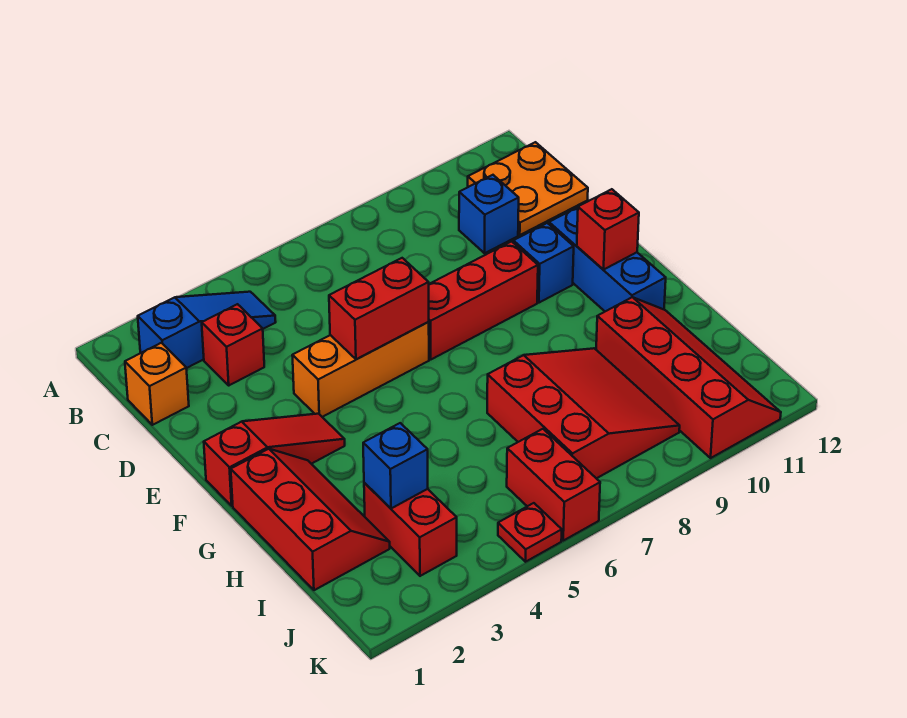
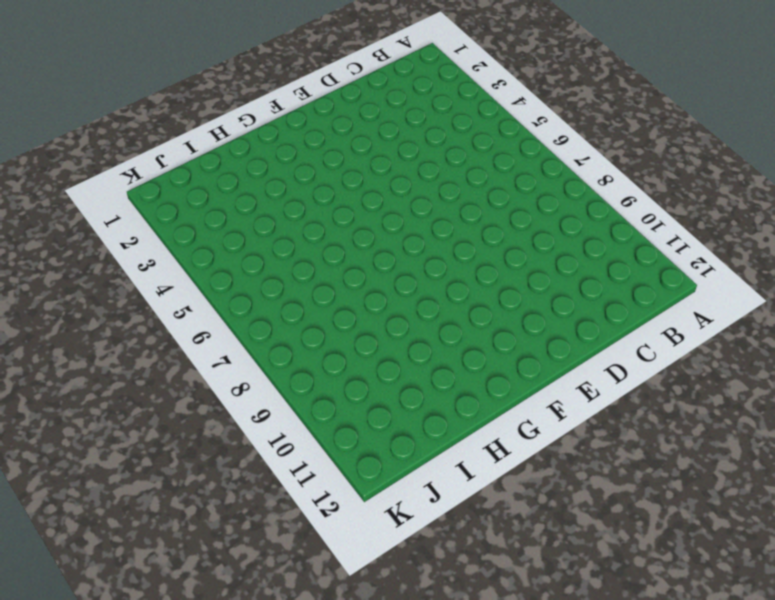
none -> blue 1x3 slope [138,292,276,368]
none -> orange 2x2 plate [468,142,588,235]
none -> orange 1x1 brick [125,343,189,425]

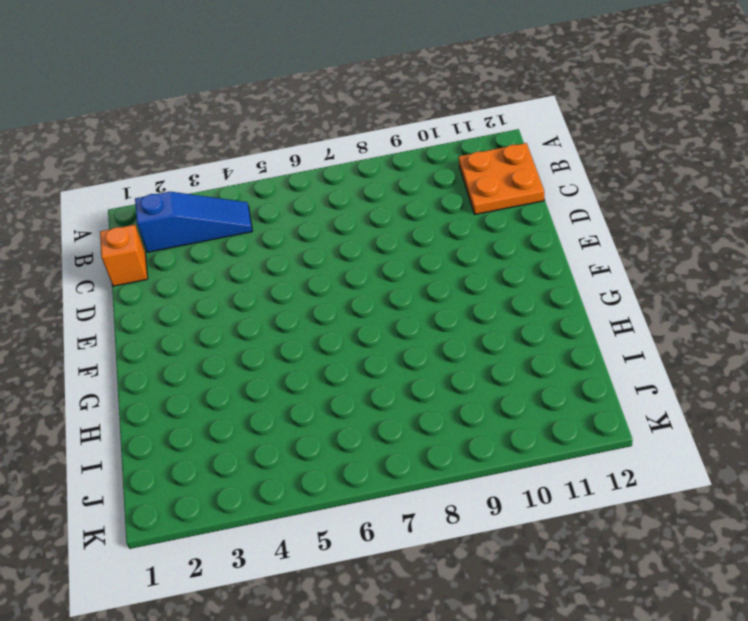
none -> red 1x1 brick [202,304,264,385]
none -> blue 1x1 brick [459,175,519,253]
none -> orange 1x3 brick [292,322,429,417]

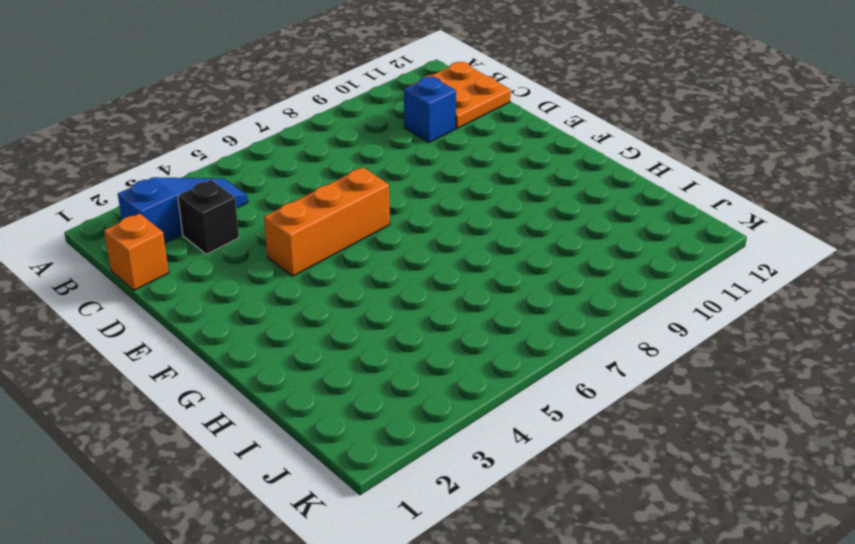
black 1x1 brick [178,180,239,254] -> red 1x1 brick [202,304,264,385]
none -> red 1x3 brick [429,241,538,359]
none -> blue 1x1 brick [513,223,574,303]
none -> blue 1x3 brick [549,207,666,311]

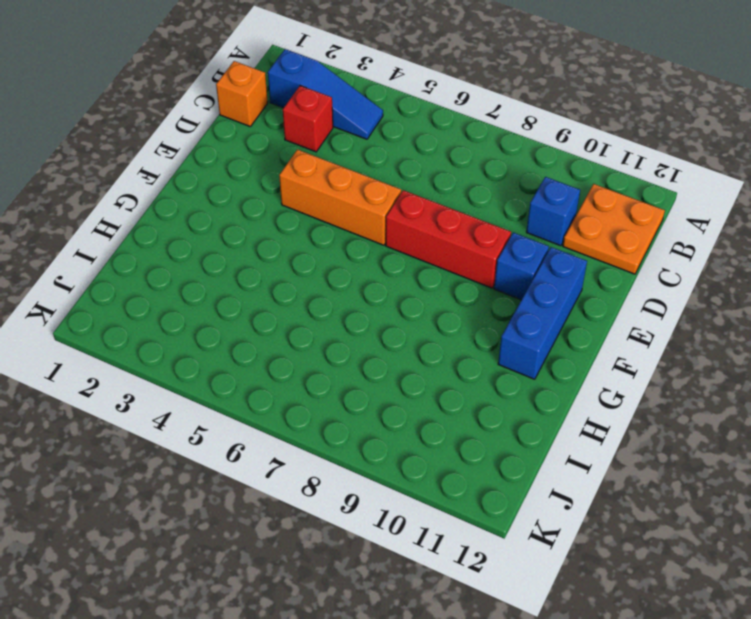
none -> red 1x3 slope [204,414,345,506]
none -> red 2x3 slope [231,449,390,590]
none -> red 3x3 slope [487,348,680,478]

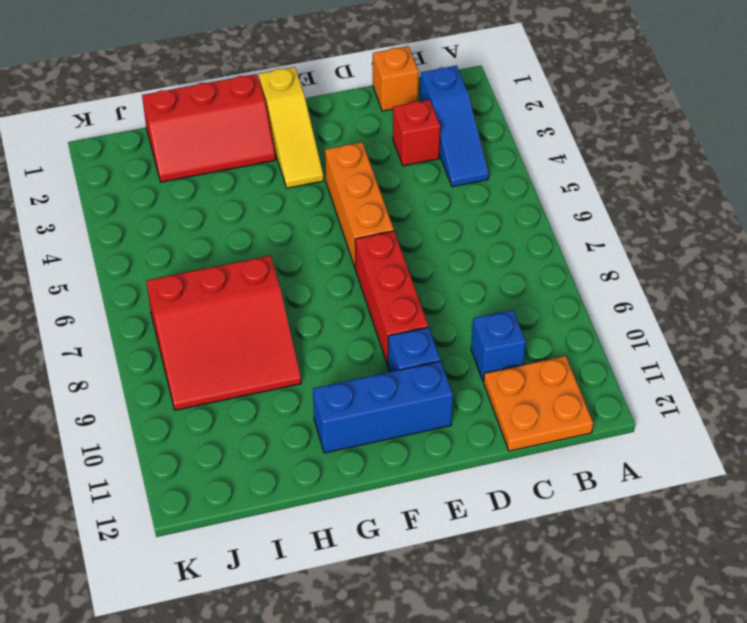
yellow 1x3 slope [259,67,324,188] -> red 1x3 slope [204,414,345,506]
none -> red 2x4 slope [596,297,781,458]
none -> red 1x2 brick [364,483,457,576]
none -> red 1x2 brick [507,429,600,541]

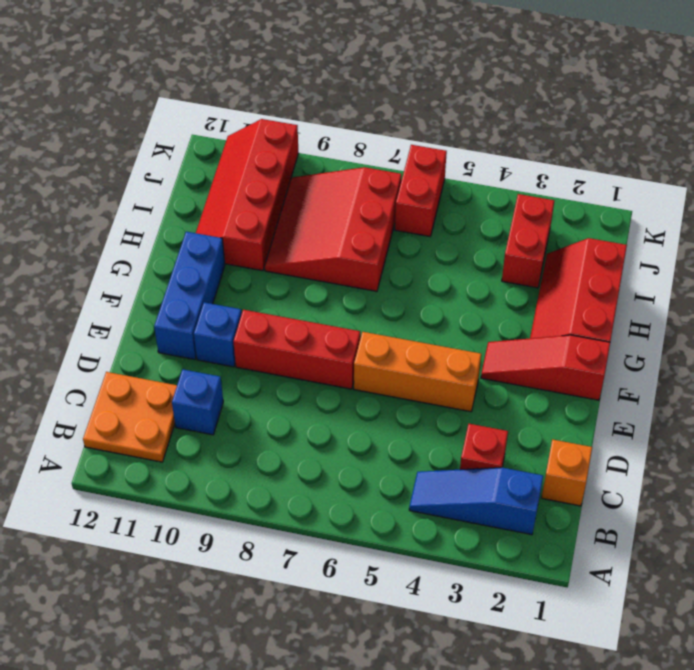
none -> red 1x1 plate [498,503,562,562]
none -> red 1x2 brick [329,258,429,359]
none -> red 1x1 brick [577,189,639,270]

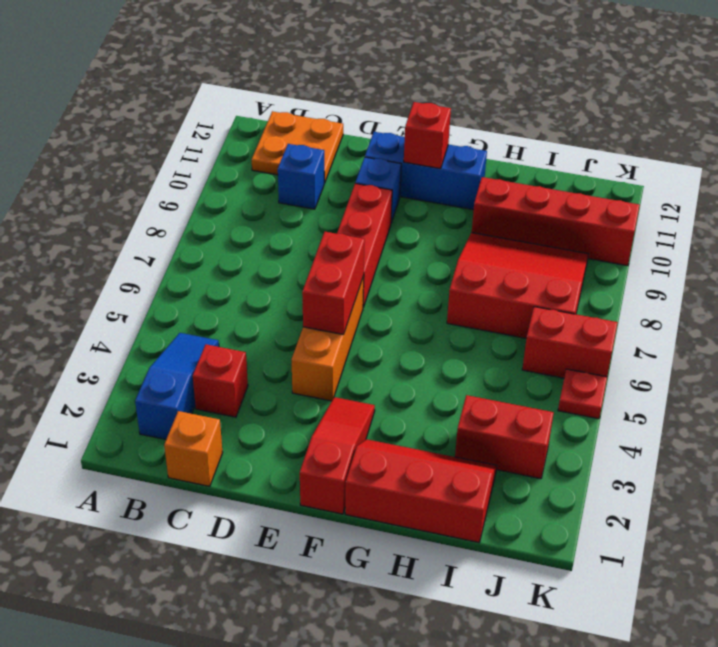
none -> blue 1x1 brick [363,423,428,508]

